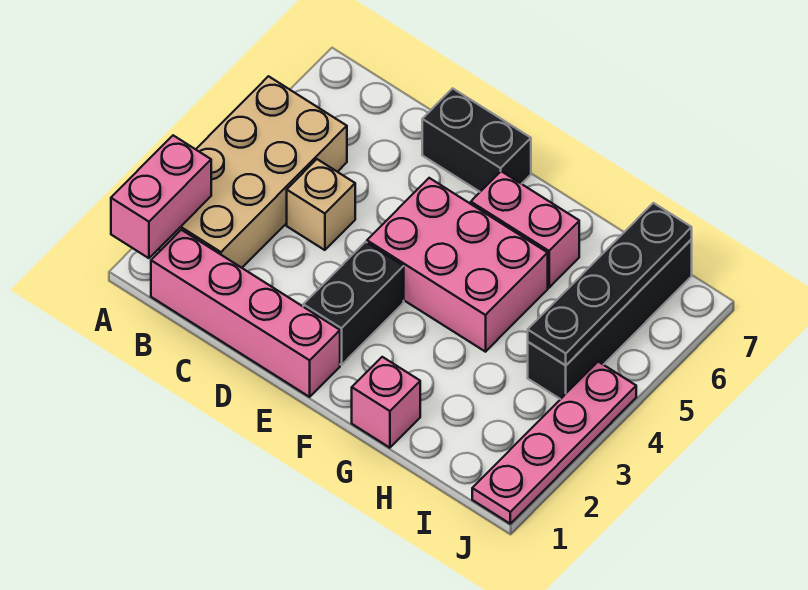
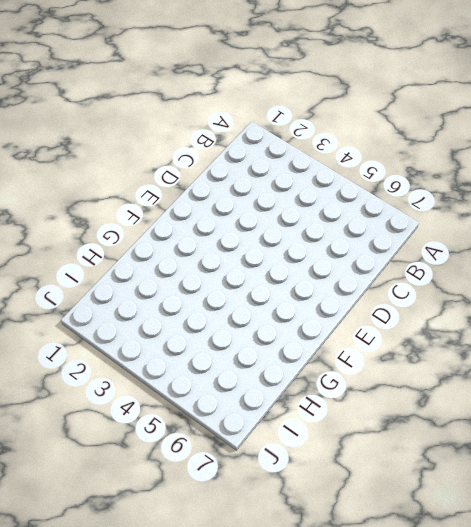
none -> tan 2x4 brick [159,76,347,268]
none -> pink 1x4 brick [151,230,340,397]
none -> tan 1x1 brick [287,159,355,250]

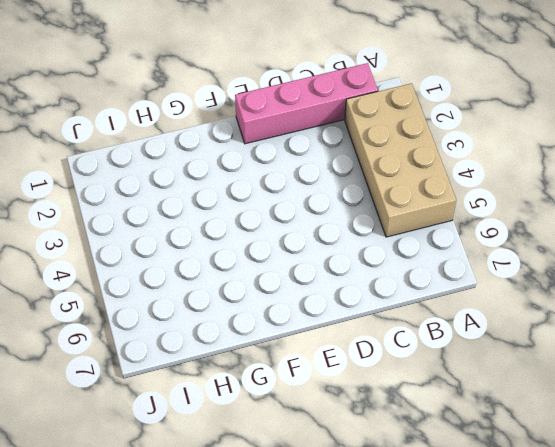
none -> tan 1x1 brick [287,159,355,250]
none -> black 1x2 brick [422,88,531,192]
none -> black 1x2 brick [303,242,404,365]

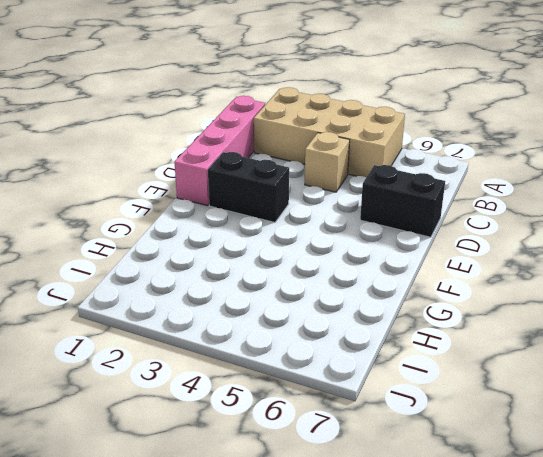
black 1x2 brick [360,165,445,237] -> black 1x2 brick turned to [422,88,531,192]
none -> pink 2x3 brick [367,178,548,352]
none -> pink 1x2 brick [471,171,579,288]
none -> pink 1x1 brick [352,357,420,448]

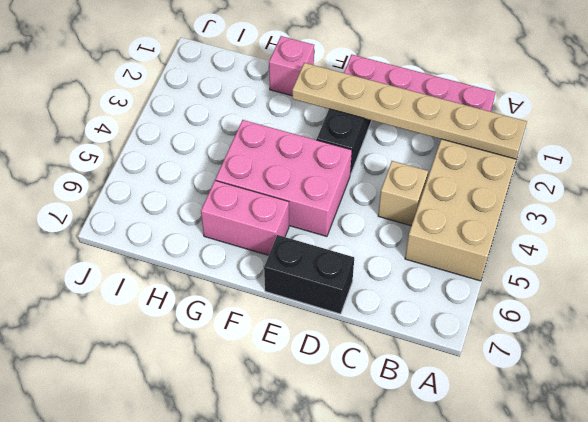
tan 1x6 plate [292,63,527,159] -> pink 1x2 brick [111,135,211,258]
none -> black 1x4 brick [528,240,692,399]
none -> pink 1x4 plate [472,362,636,524]
none -> black 1x4 plate [528,203,692,365]

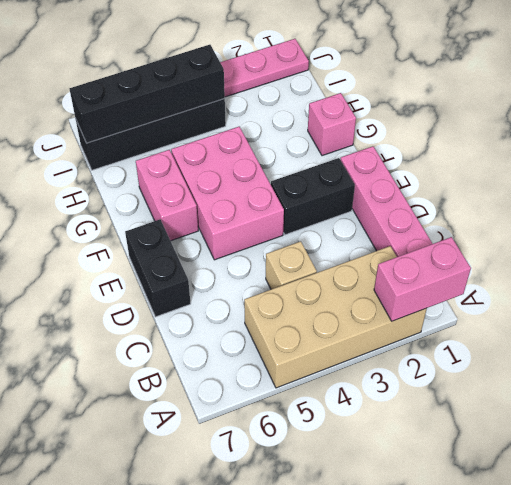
black 1x4 brick [69,45,225,143] -> black 1x4 plate [528,203,692,365]

